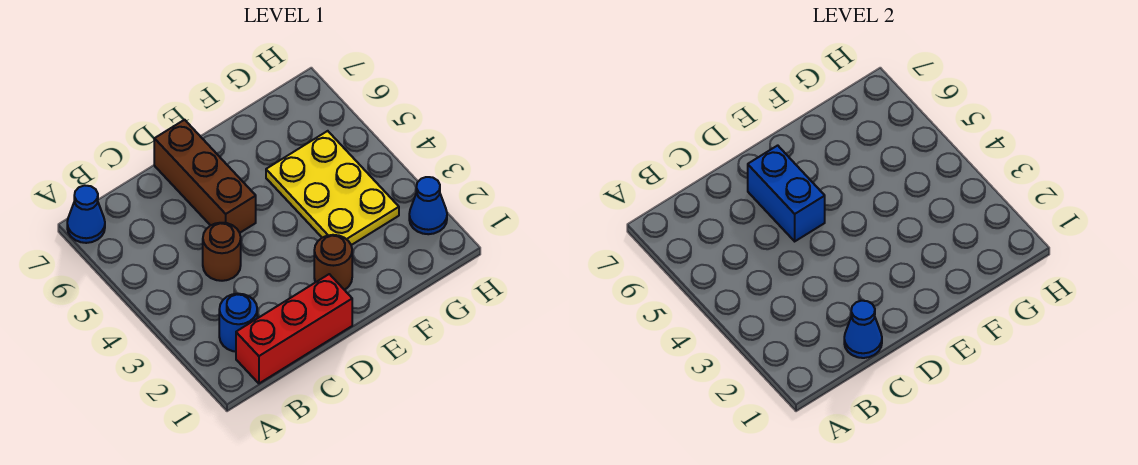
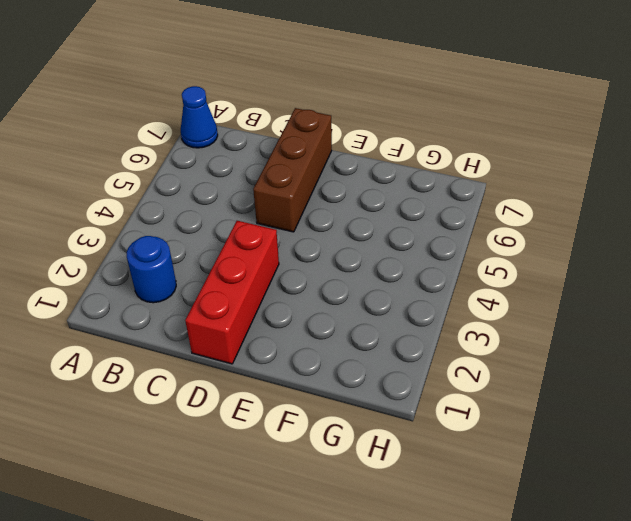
red 1x3 brick [185,221,279,364] -> red 1x3 brick turned to [236,274,352,383]
none -> brown 1x1 round brick [203,223,241,281]
none -> brown 1x1 round brick [314,235,352,290]

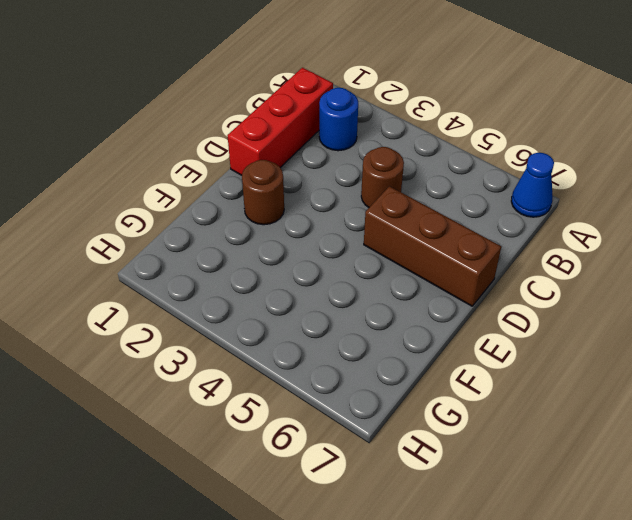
none -> yellow 2x3 plate [266,131,399,245]
none -> blue 1x1 cone [409,177,447,234]

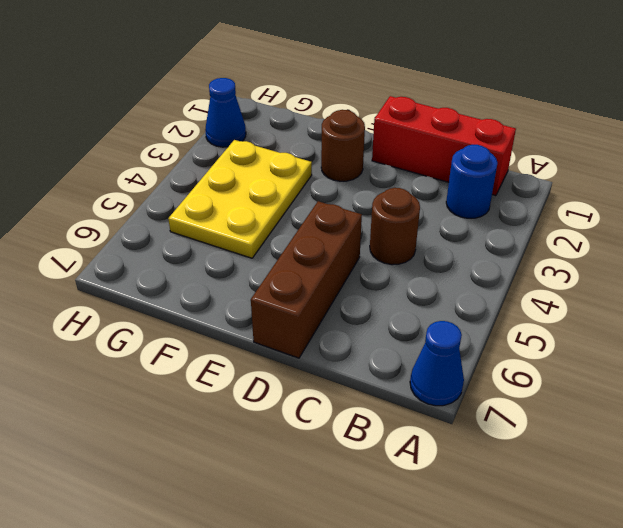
none -> blue 1x1 cone [844,301,882,358]
none -> blue 1x2 brick [748,145,825,241]

